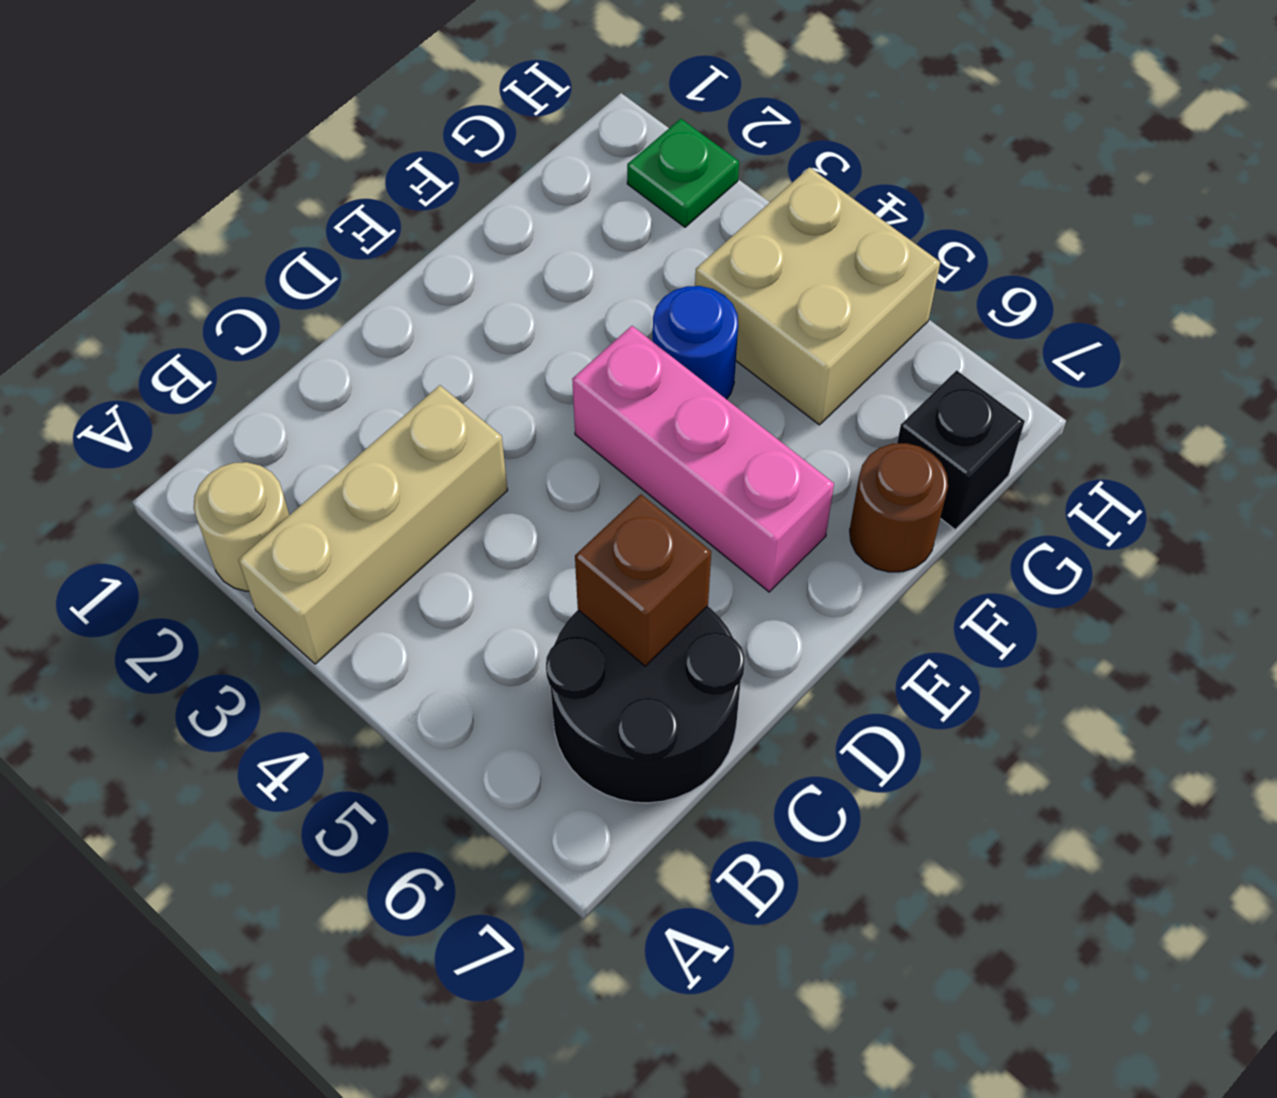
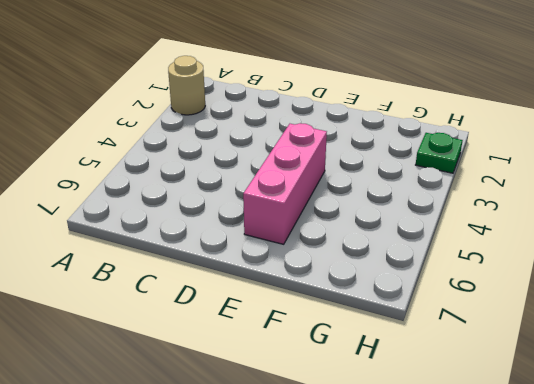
none -> tan 1x3 brick [238,385,508,664]
none -> black 2x2 round brick [546,606,745,803]

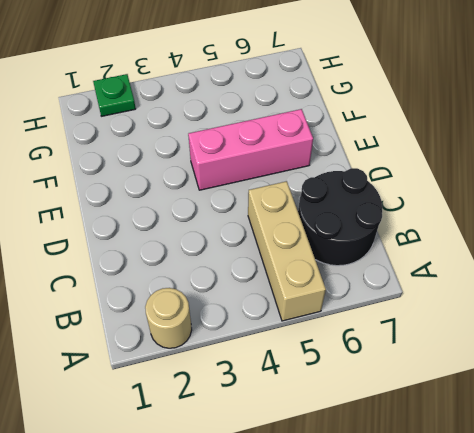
tan 1x3 brick [248,181,326,321] -> tan 1x3 brick moved to [238,385,508,664]
none -> blue 1x1 round brick [653,286,738,399]
none -> brown 1x1 round brick [850,443,948,572]

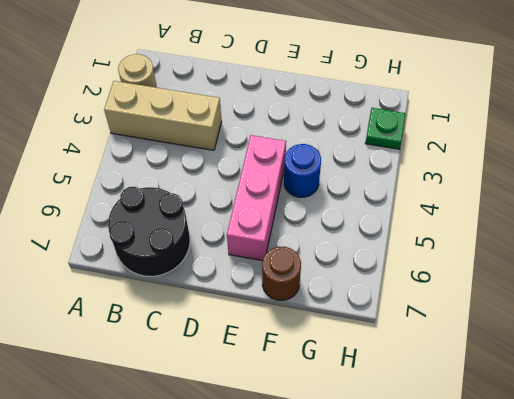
none -> tan 2x2 brick [695,167,940,425]
none -> black 1x1 brick [897,370,1025,530]

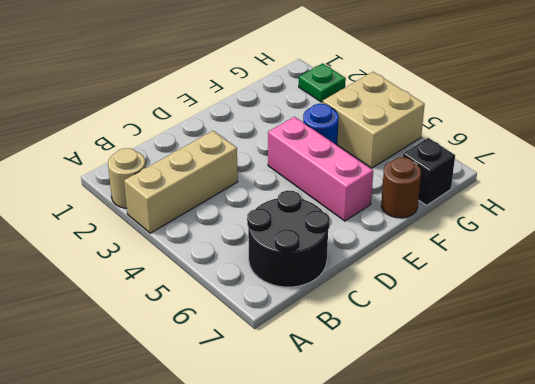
none -> brown 1x1 brick [575,494,711,666]

